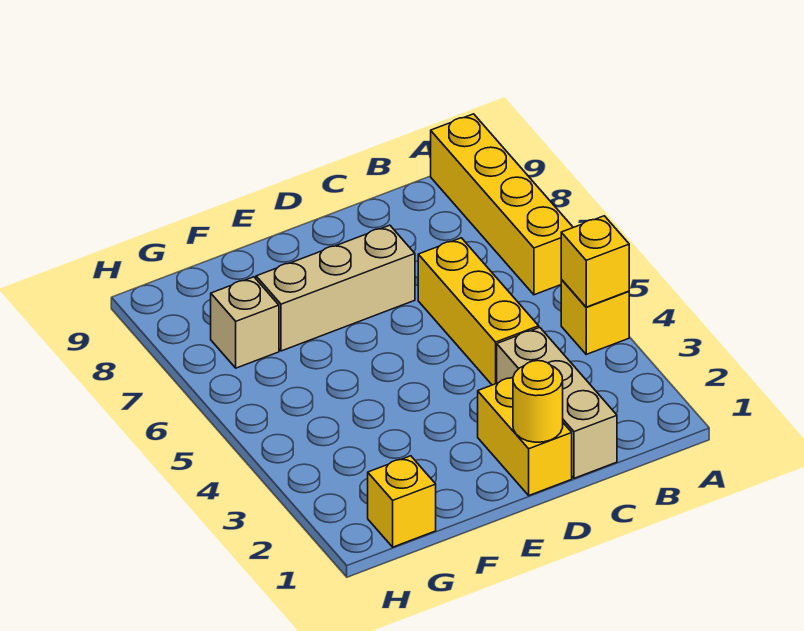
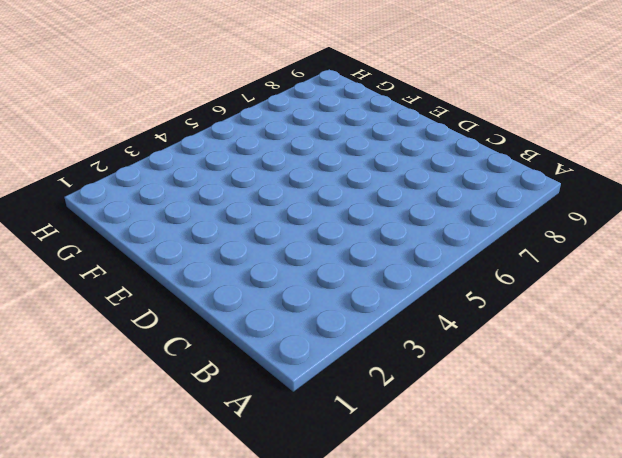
none -> yellow 1x1 brick [561,280,629,354]
none -> yellow 1x4 brick [431,114,573,295]

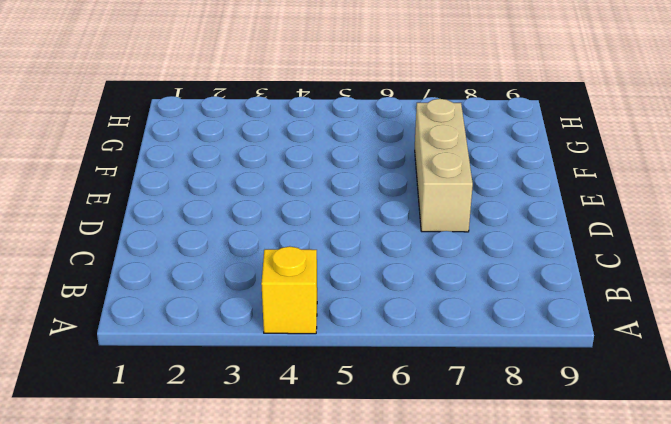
none -> yellow 1x4 brick [431,114,573,295]
none -> tan 1x3 brick [497,327,617,478]

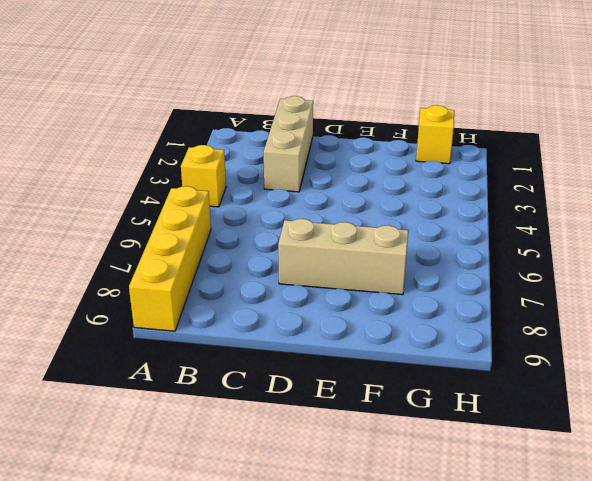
none -> yellow 1x3 brick [418,238,539,385]
none -> yellow 1x2 brick [478,377,572,495]

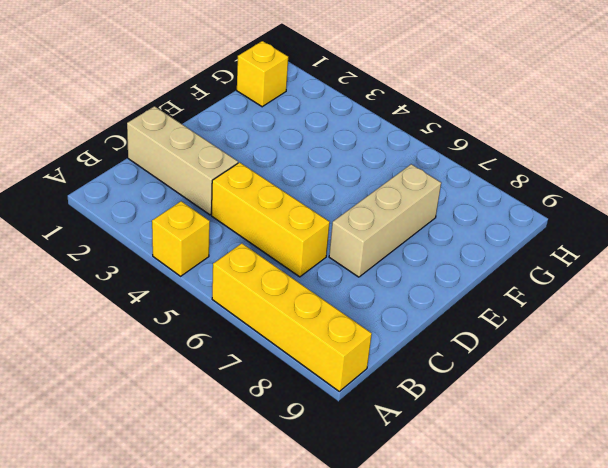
none -> yellow 1x2 brick [478,377,572,495]
none -> tan 1x1 brick [211,277,279,368]

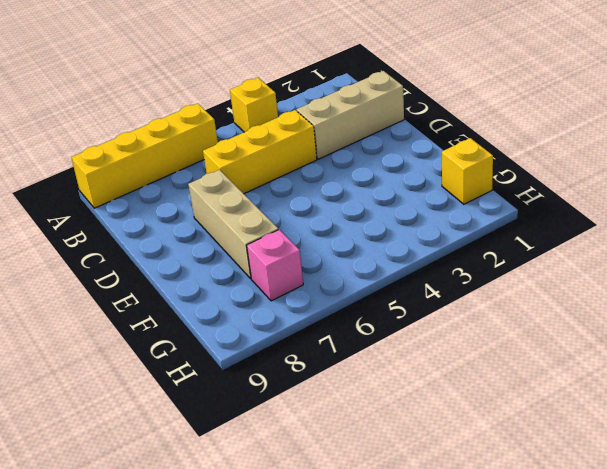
pink 1x1 brick [247,230,303,301] -> tan 1x1 brick [211,277,279,368]
none -> yellow 1x2 brick [478,377,572,495]
none -> yellow 1x1 brick [561,216,629,307]

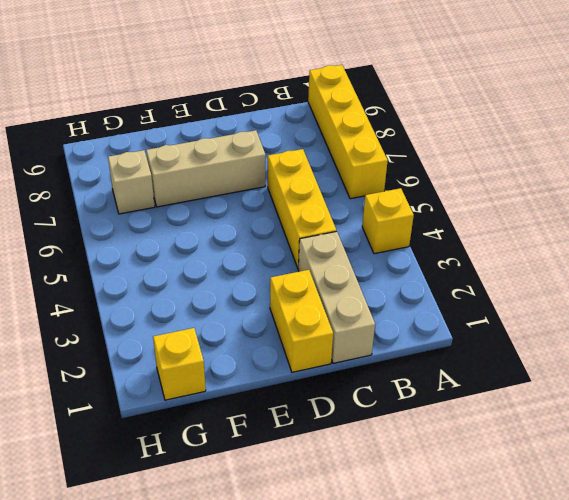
none -> yellow 1x1 brick [561,216,629,307]
none -> yellow 1x1 round brick [513,361,563,442]

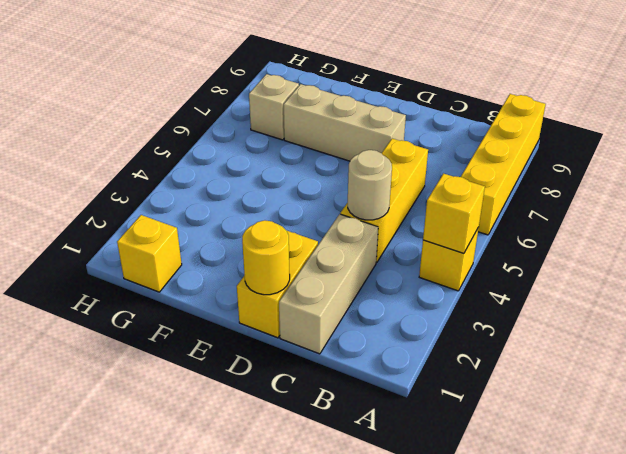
tan 1x1 round brick [348,150,392,220] -> none

